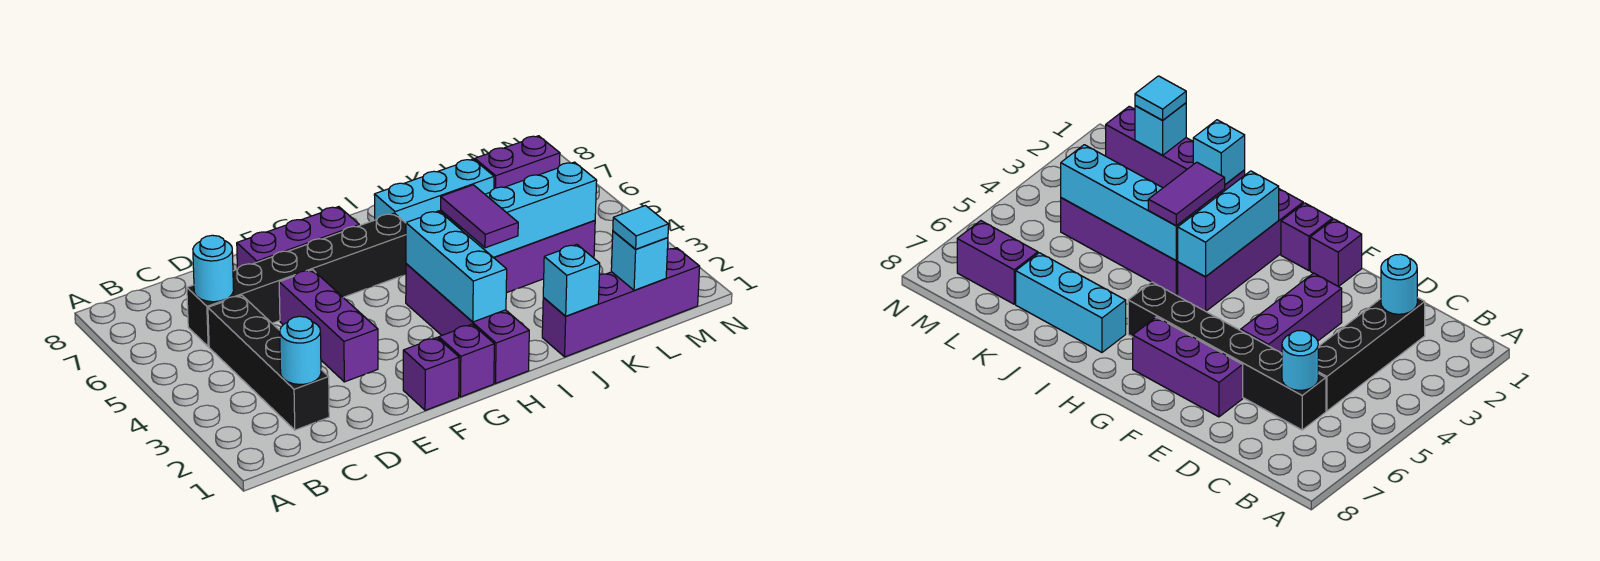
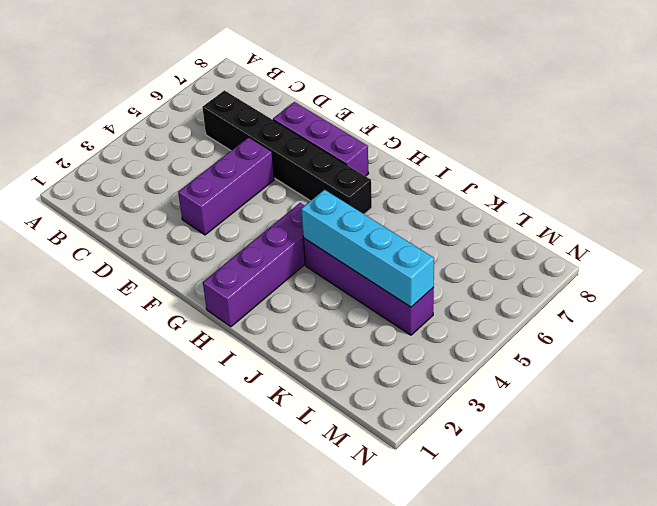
none -> black 1x4 brick [208,295,329,430]
none -> purple 1x1 brick [403,338,459,410]
none -> purple 1x1 brick [439,324,494,397]

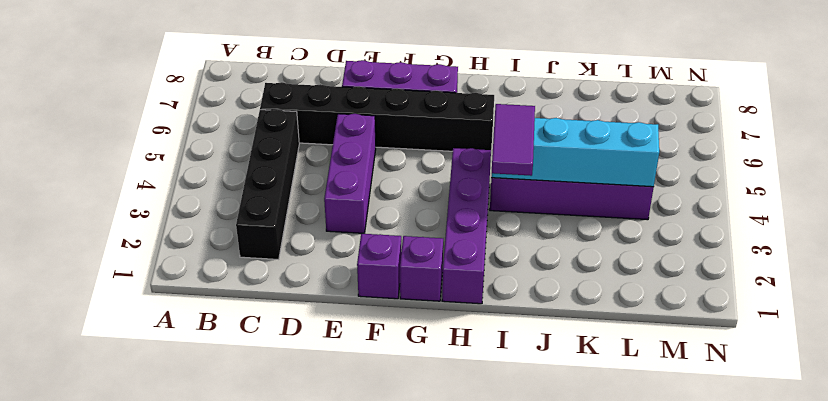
none -> cyan 1x3 brick [374,159,494,223]
none -> purple 1x4 brick [542,248,700,357]
none -> purple 1x2 brick [475,136,560,189]

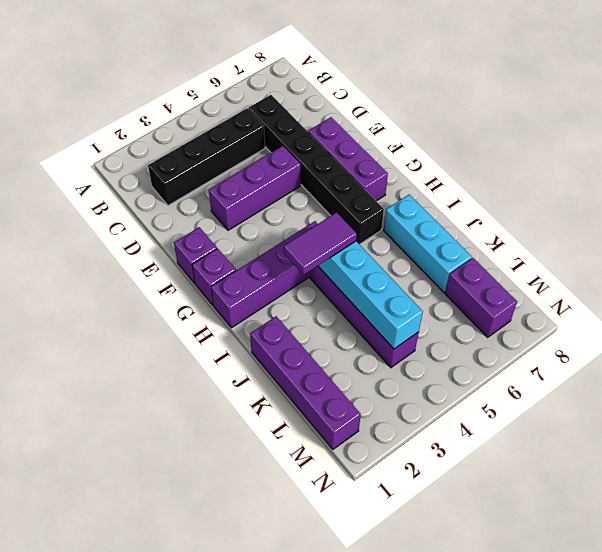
none -> cyan 1x1 round brick [280,316,321,384]
none -> cyan 1x1 round brick [193,235,234,302]
none -> cyan 1x3 brick [406,211,507,322]

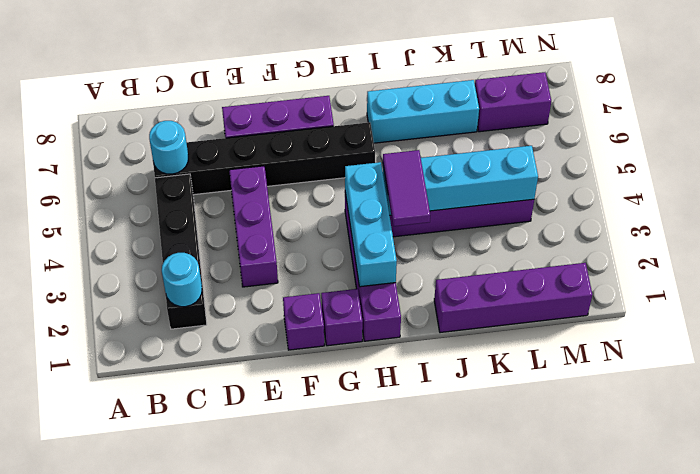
none -> cyan 1x1 brick [543,244,600,316]
none -> cyan 1x1 brick [611,231,668,290]
none -> cyan 1x1 tile [613,206,669,249]

